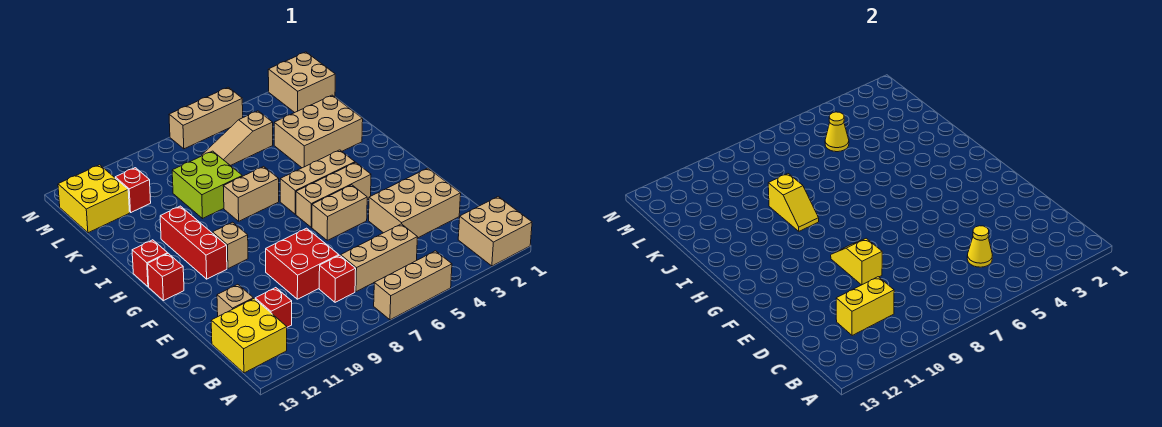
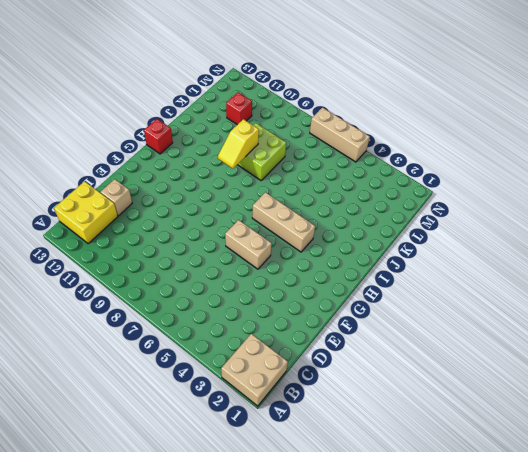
none -> tan 1x3 brick [374,251,452,320]
none -> tan 1x3 brick [341,224,417,292]
none -> red 1x1 brick [319,255,356,302]

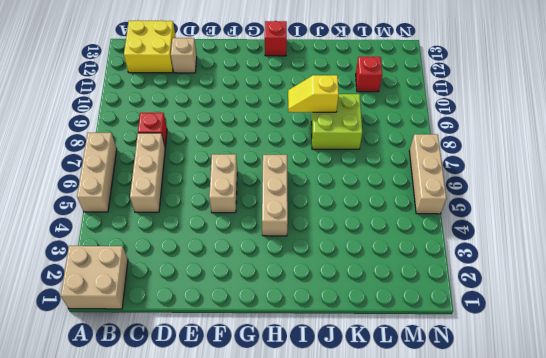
none -> red 1x1 brick [255,288,292,327]
none -> tan 2x3 brick [369,168,461,238]
none -> red 2x2 brick [266,228,339,299]

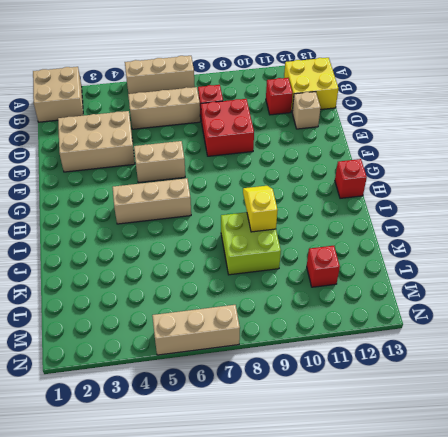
none -> tan 1x3 brick [296,162,371,227]
none -> tan 1x1 brick [212,222,248,269]
none -> red 1x3 brick [160,206,227,279]

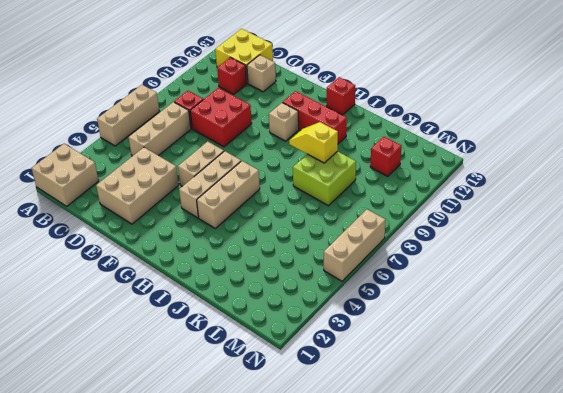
none -> red 1x1 brick [148,253,184,301]
none -> tan 1x2 brick [223,166,279,221]
none -> tan 2x3 brick [274,95,363,168]

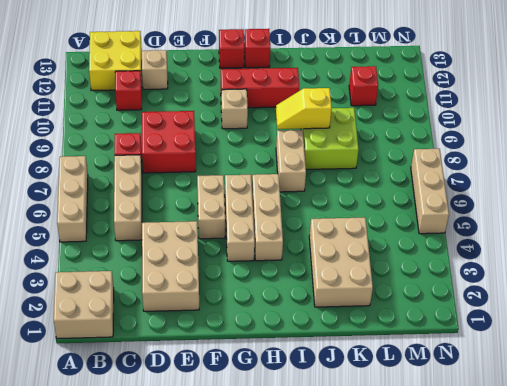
none -> tan 1x3 slope [200,111,273,166]
none -> yellow 2x2 brick [58,165,130,233]
none -> tan 2x2 brick [268,52,335,113]

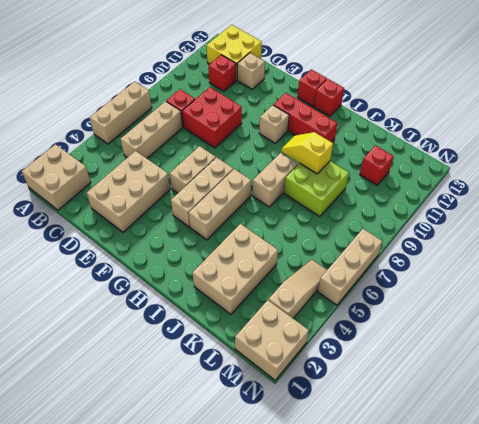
tan 1x3 slope [268,260,327,318] -> tan 1x3 slope moved to [200,111,273,166]
none -> yellow 2x2 brick [58,165,130,233]
none -> yellow 1x1 cone [967,226,992,267]
none -> yellow 1x2 brick [836,277,894,335]

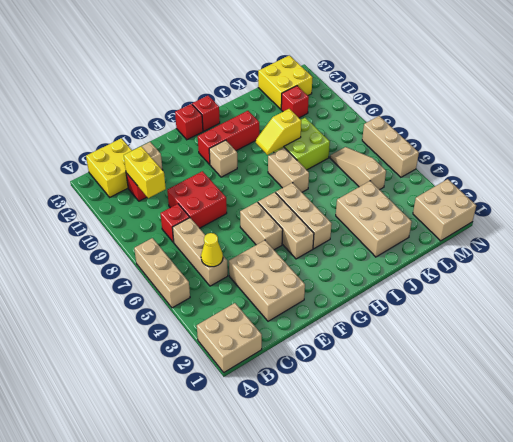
none -> yellow 1x2 slope [831,238,882,285]
none -> yellow 1x1 cone [825,112,849,152]

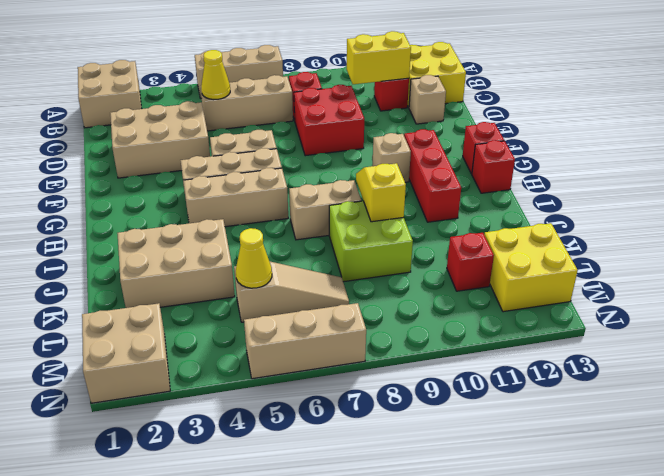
none -> yellow 1x2 slope [831,238,882,285]

